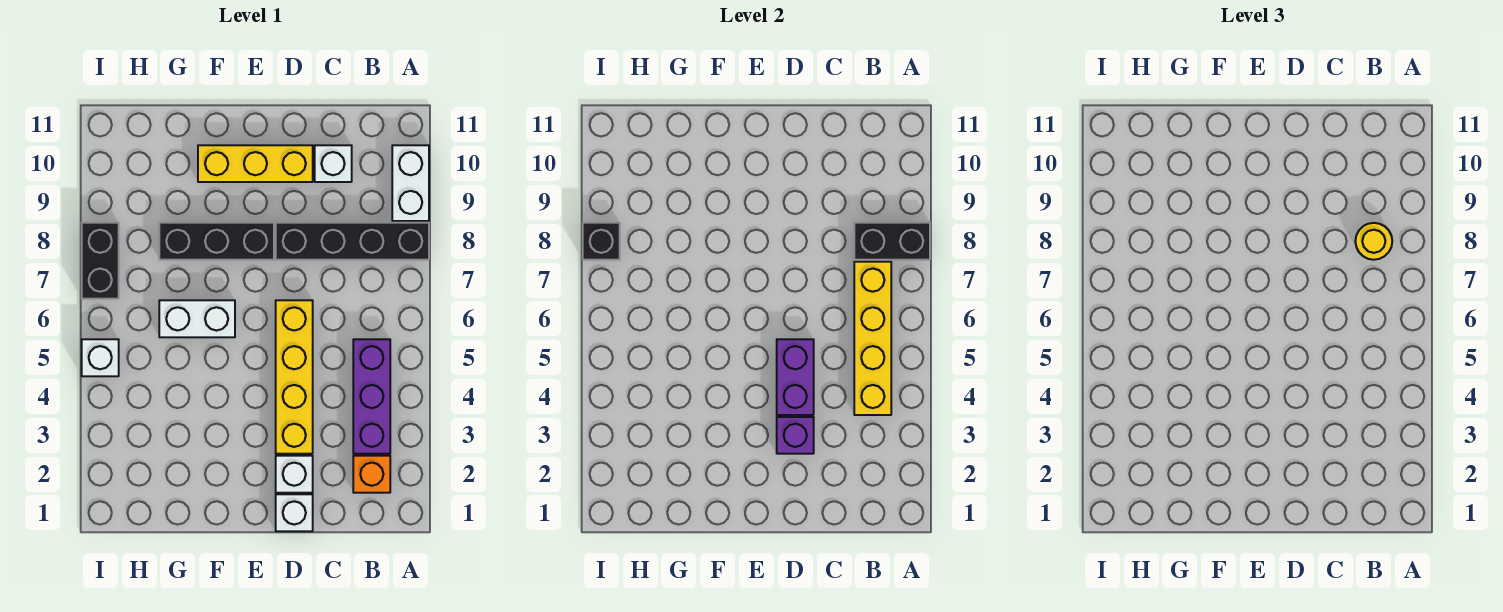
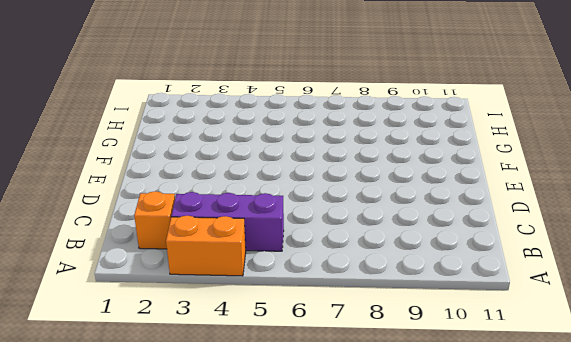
orange 1x2 brick [166,216,246,276] -> none
none -> black 1x4 brick [276,223,429,260]
none -> white 1x2 brick [392,145,429,221]
none -> white 1x1 brick [315,145,352,182]

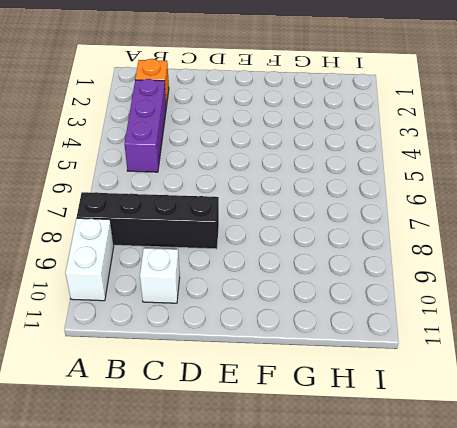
none -> white 1x1 brick [276,494,313,531]
none -> white 1x1 brick [276,456,313,493]
none -> yellow 1x4 brick [276,300,313,454]

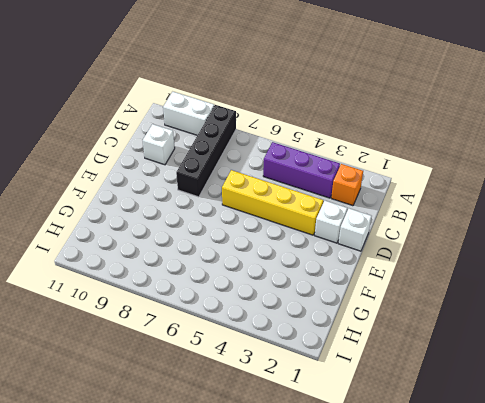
none -> yellow 1x3 brick [198,145,313,182]
none -> black 1x3 brick [159,223,274,260]
none -> white 1x2 brick [159,300,235,337]

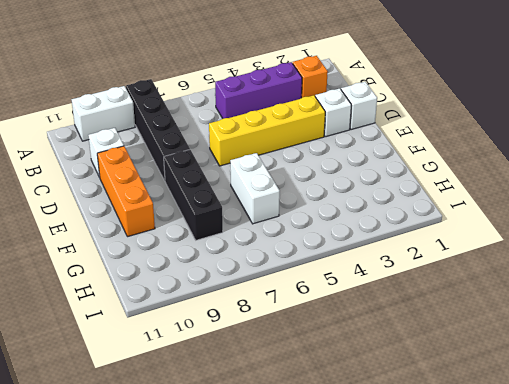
orange 1x3 brick [97,146,155,237] -> yellow 1x3 brick [198,145,313,182]
none -> white 1x1 brick [82,339,119,376]
none -> black 1x2 brick [82,223,119,299]
none -> black 1x2 brick [854,223,930,260]

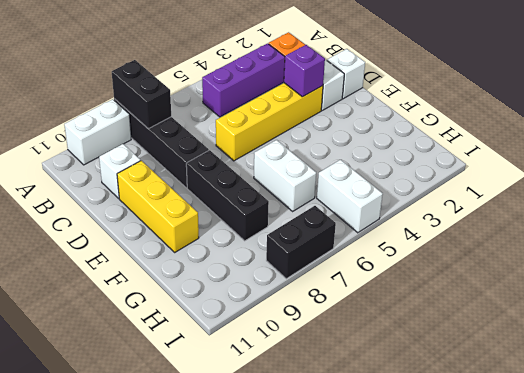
white 1x2 brick [317,160,383,233] -> white 1x1 brick [82,339,119,376]
none -> yellow 1x4 brick [854,262,891,415]
none -> purple 1x2 brick [777,339,814,415]
none -> black 1x1 brick [583,223,620,260]

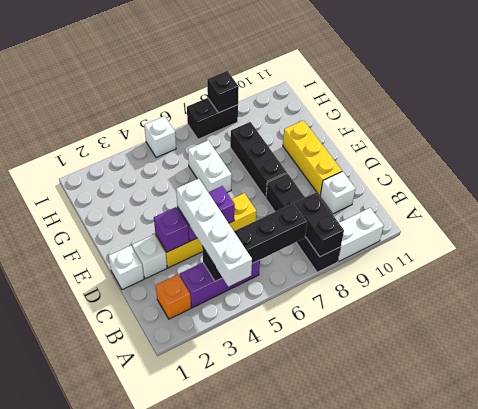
white 1x4 brick [176,178,252,287] -> none
black 1x4 brick [202,203,307,281] -> yellow 1x4 brick [854,262,891,415]
none -> yellow 1x1 round brick [1355,223,1392,260]

